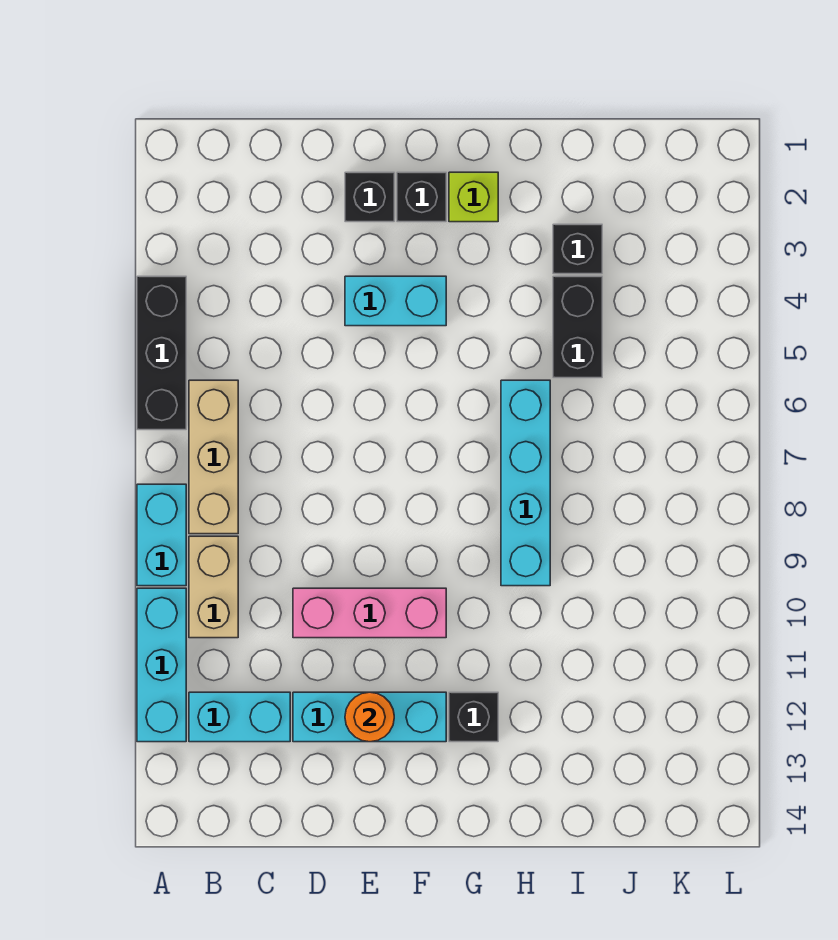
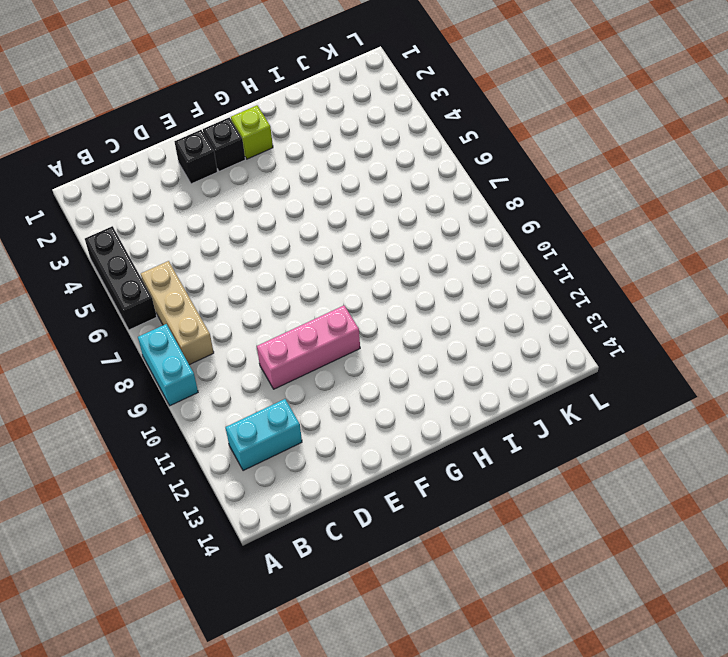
none -> cyan 1x3 brick [137,588,186,742]
none -> tan 1x2 brick [189,536,238,638]
none -> cyan 1x3 brick [293,692,446,742]

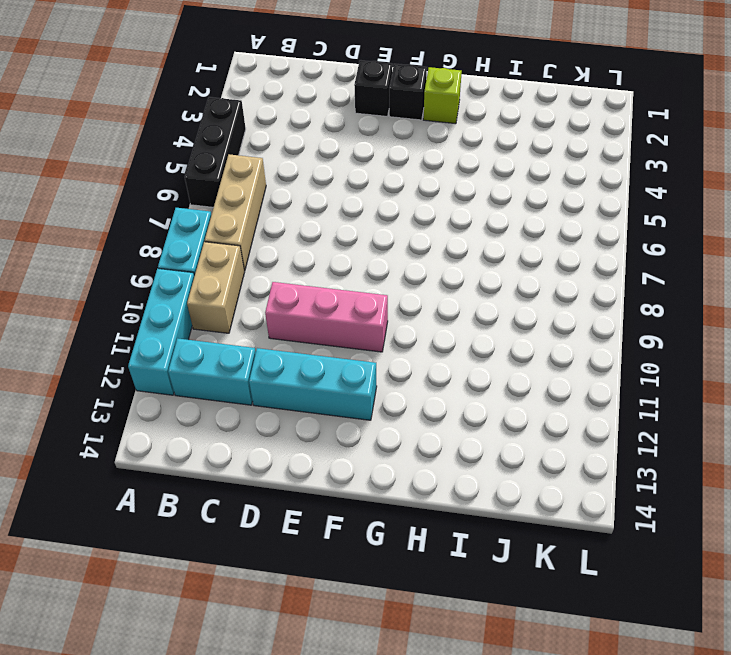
none -> cyan 1x2 brick [345,276,446,326]
none -> black 1x1 brick [449,692,498,742]
none -> cyan 1x4 brick [501,380,550,586]

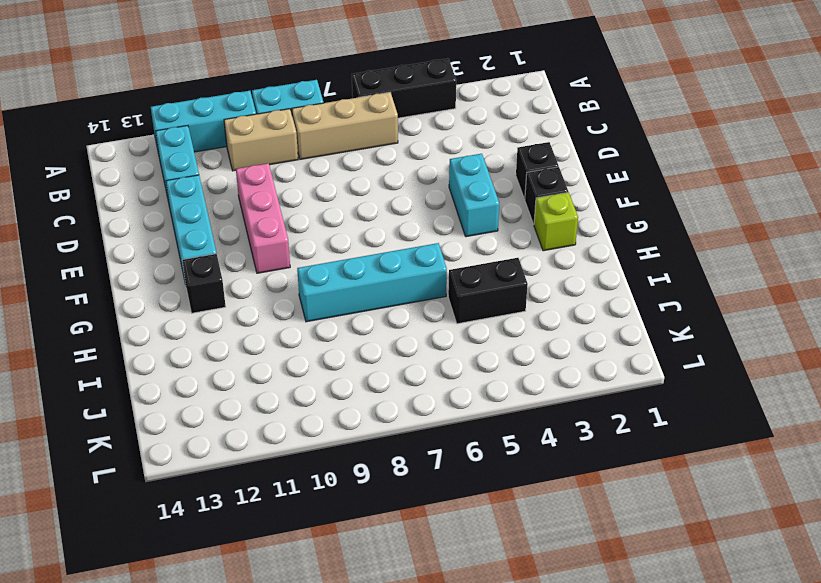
none -> black 1x1 brick [553,224,602,274]
none -> orange 1x1 round brick [345,692,394,742]

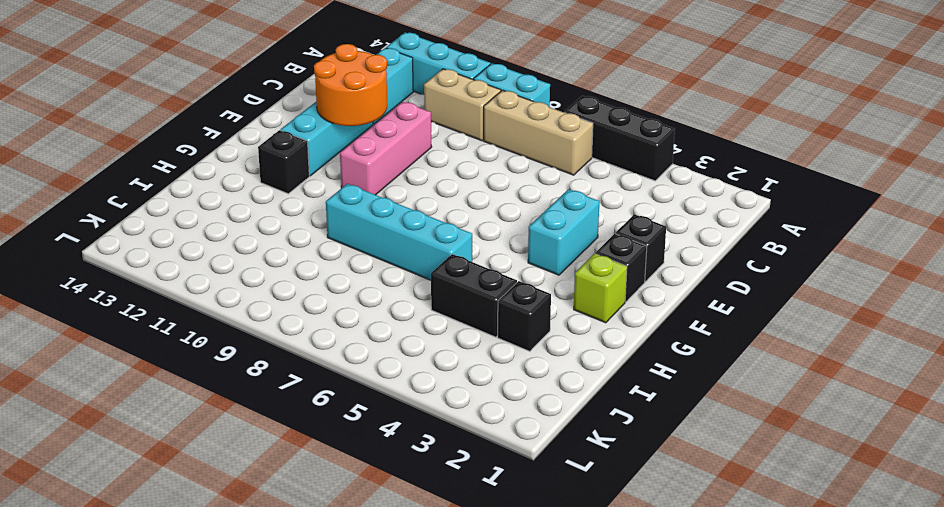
orange 2x2 round brick [314,44,387,126] -> orange 1x1 round brick [345,692,394,742]

